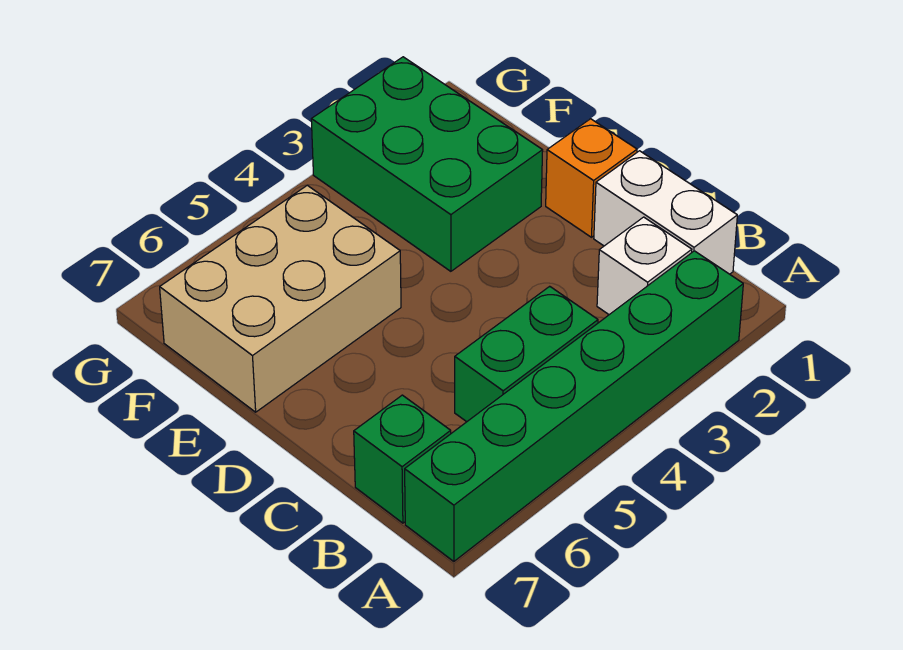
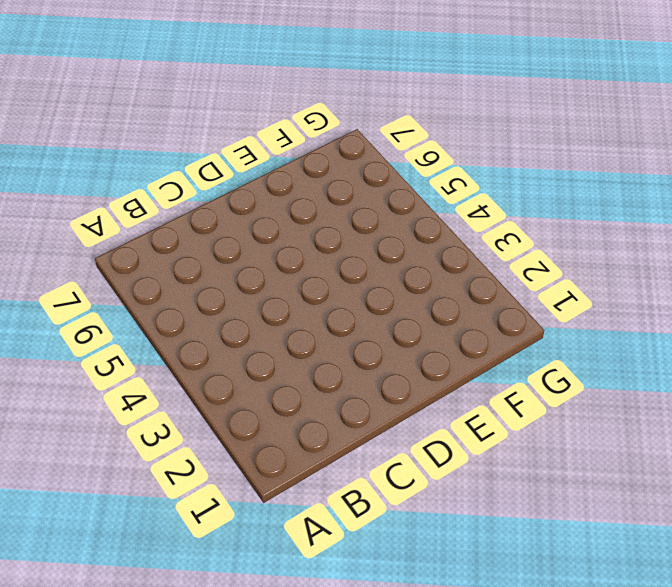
none -> green 1x6 brick [405,251,743,561]
none -> white 1x2 brick [594,151,737,274]

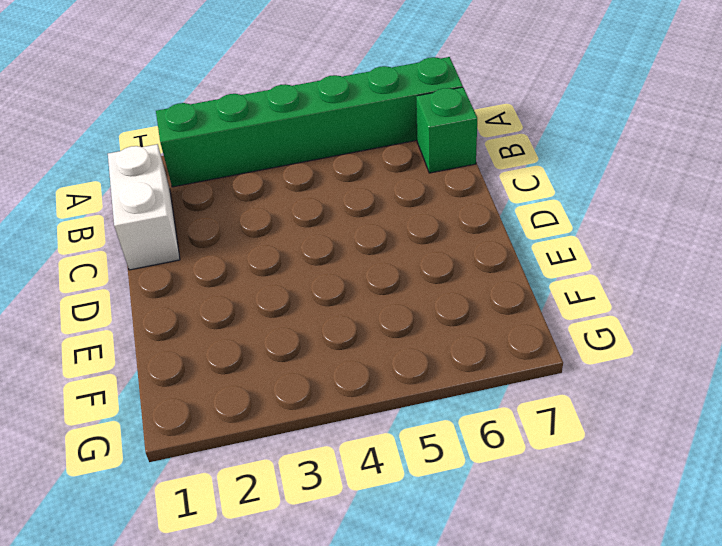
none -> white 1x1 brick [597,217,692,315]
none -> green 1x2 brick [455,286,598,422]

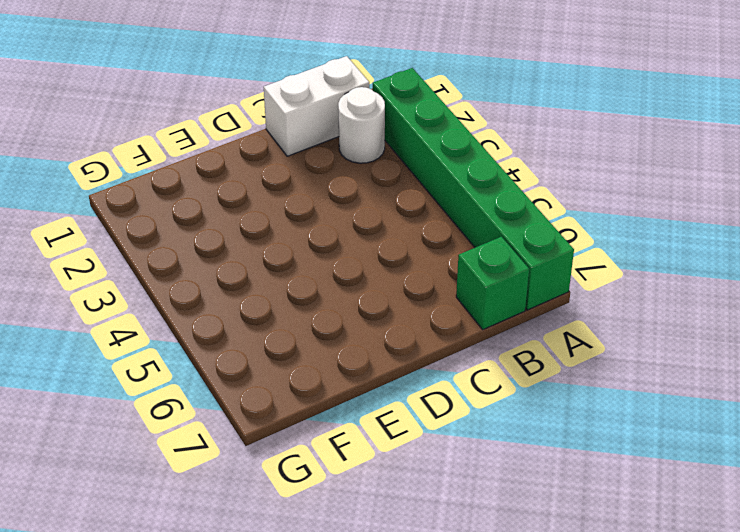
white 1x1 round brick [338,87,385,163] -> white 1x1 brick [597,217,692,315]
none -> green 1x2 brick [455,286,598,422]
none -> orange 1x1 brick [546,119,637,237]

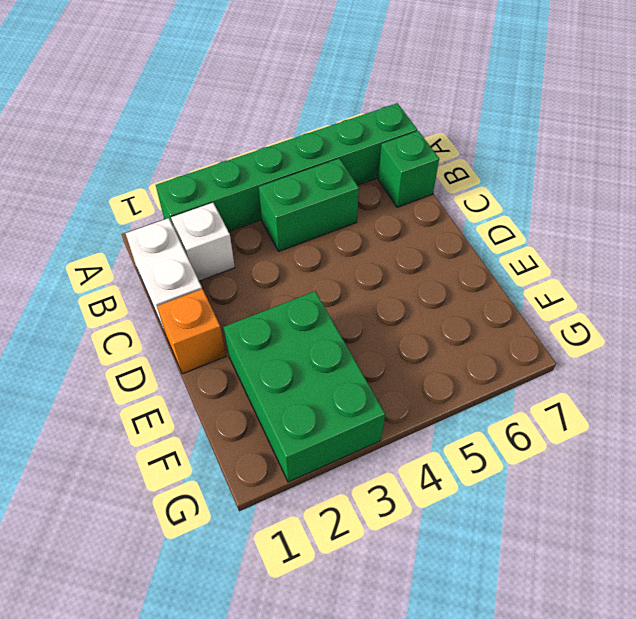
none -> tan 2x3 brick [160,185,401,412]

